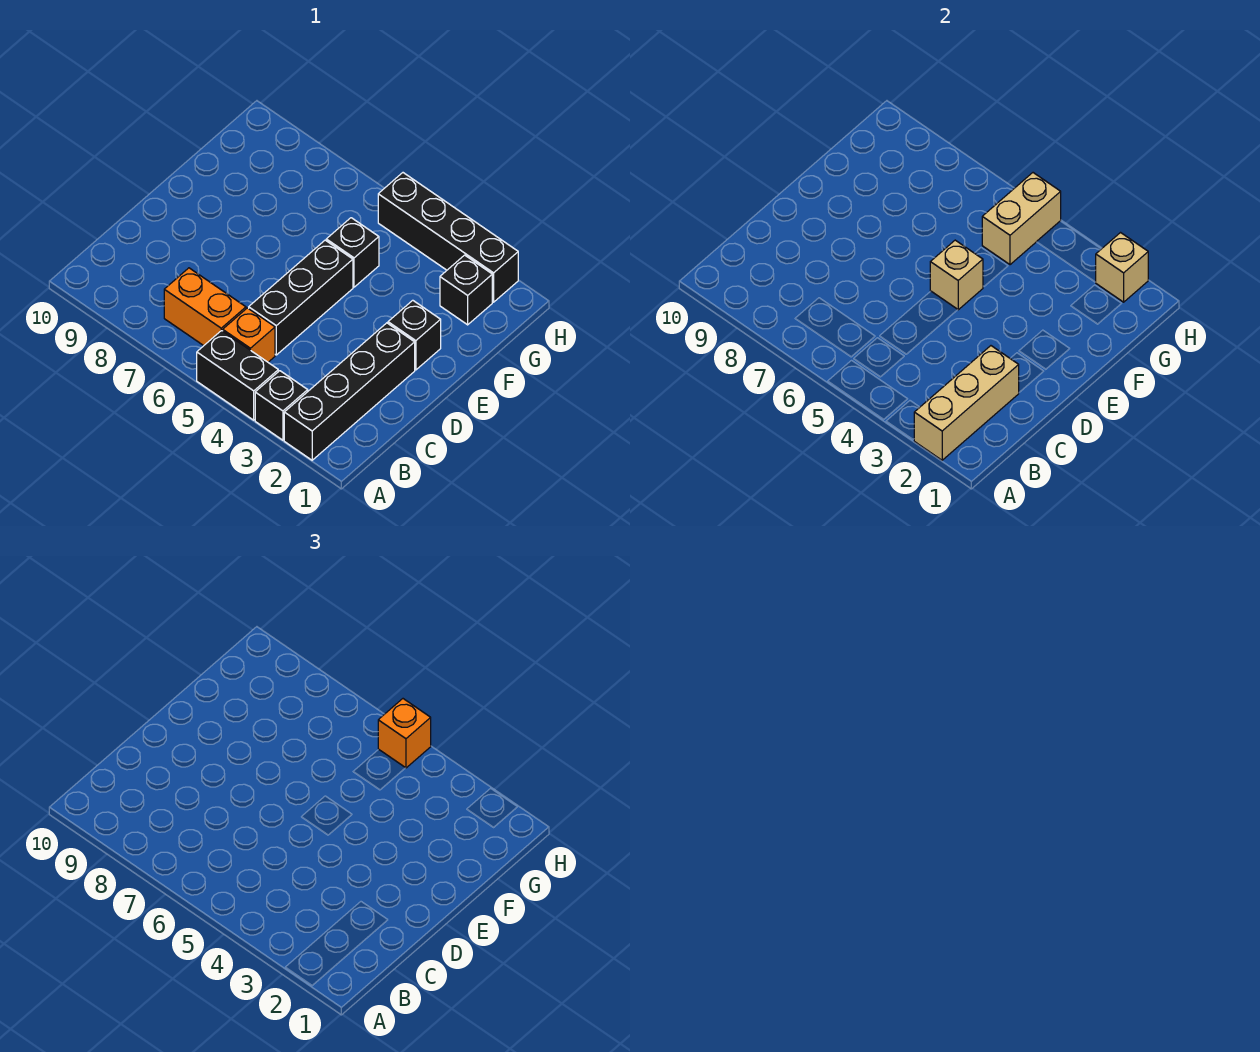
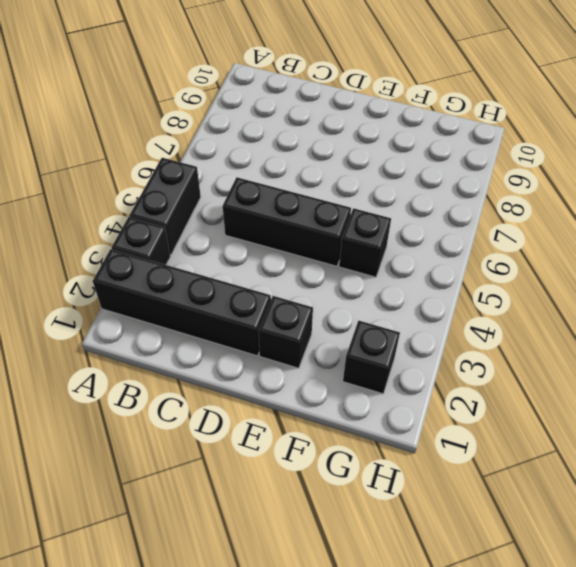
none -> orange 1x1 brick [223,308,275,362]
none -> orange 1x2 brick [164,268,246,346]
none -> black 1x4 brick [378,173,518,302]

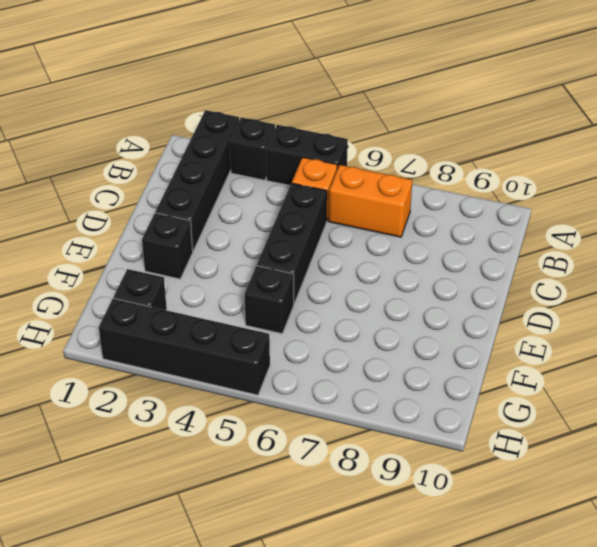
none -> tan 1x3 brick [914,346,1019,460]
none -> tan 1x1 brick [930,240,983,310]
none -> tan 1x2 brick [982,173,1061,265]

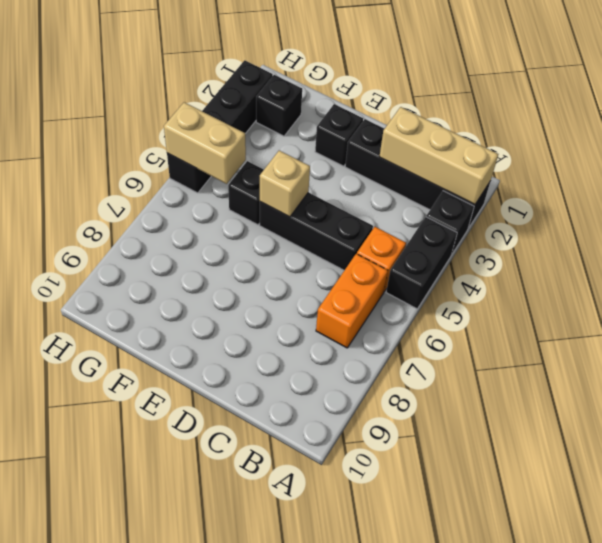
none -> tan 1x1 brick [1096,233,1148,302]
none -> orange 1x1 brick [378,699,431,768]

